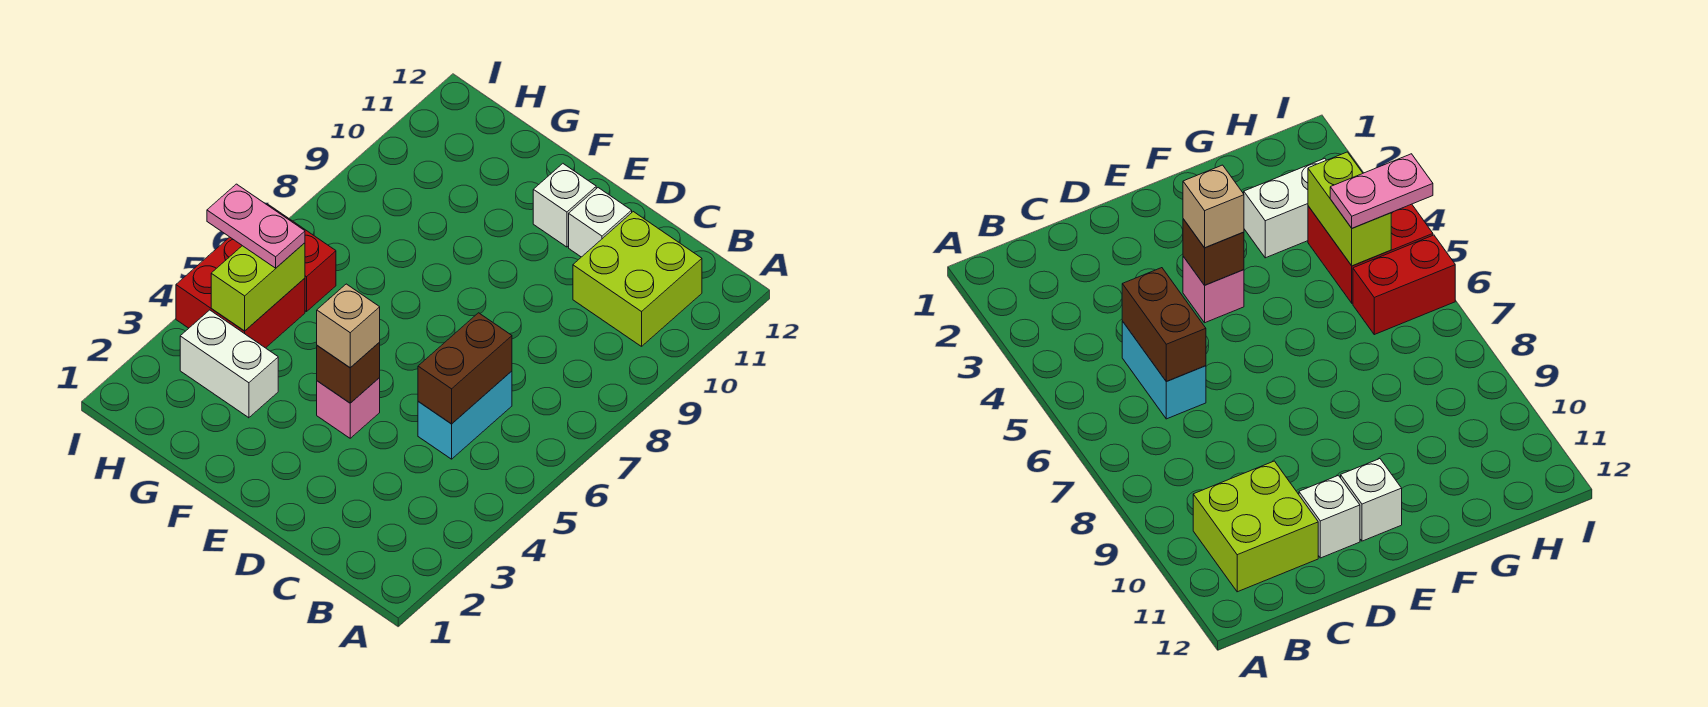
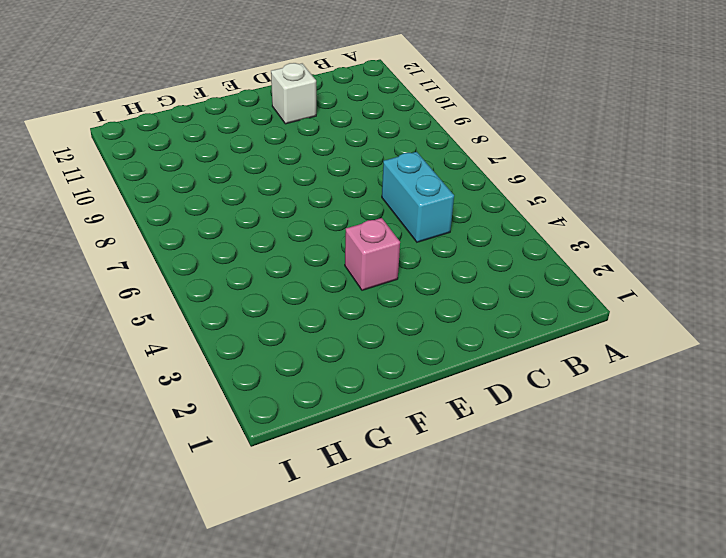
none -> lime 2x2 brick [573,212,702,346]
none -> white 1x1 brick [533,164,596,247]
none -> white 1x2 brick [180,310,278,418]

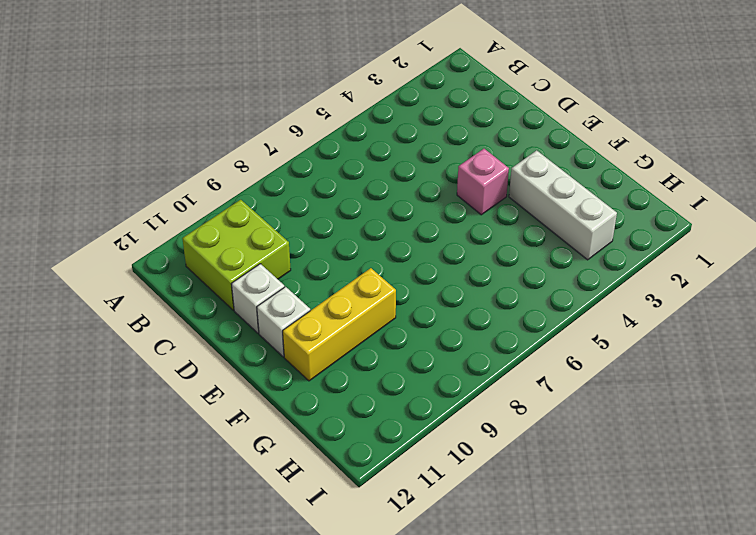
white 1x3 brick [509,150,617,260] -> white 1x2 brick [180,310,278,418]
yellow 1x3 brick [283,268,396,381] -> none
none -> cyan 1x2 brick [418,371,512,459]
none -> red 2x2 brick [176,237,305,348]
none -> red 1x2 brick [267,204,336,312]

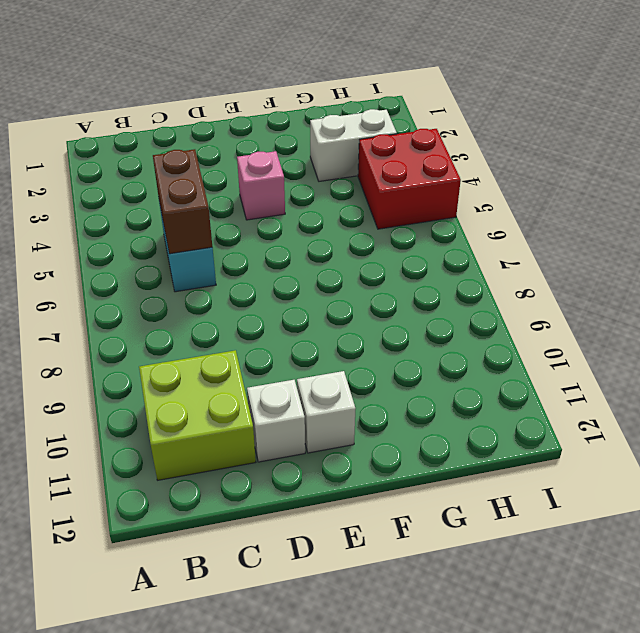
none -> red 1x2 brick [267,204,336,312]
none -> brown 1x1 brick [317,342,380,403]
none -> lime 1x2 brick [211,243,305,331]

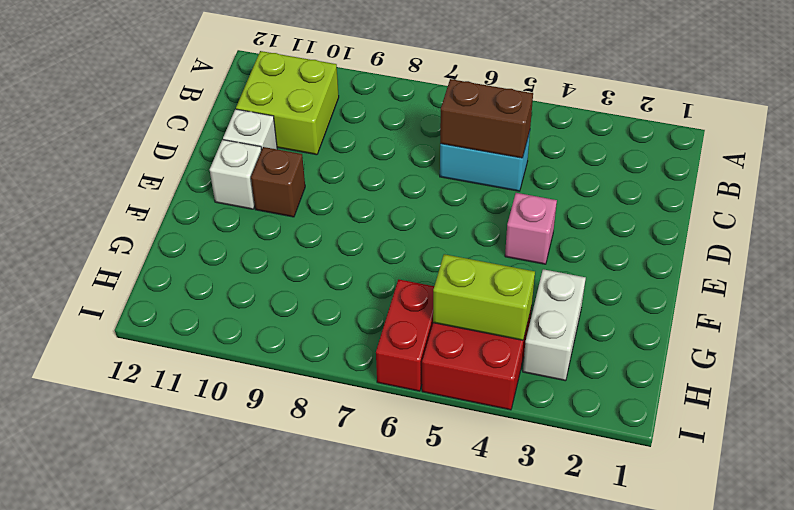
brown 1x1 brick [251,147,305,217] -> brown 1x1 brick moved to [317,342,380,403]
none -> tan 1x1 brick [317,284,380,368]
none -> pink 1x2 plate [207,184,305,268]

